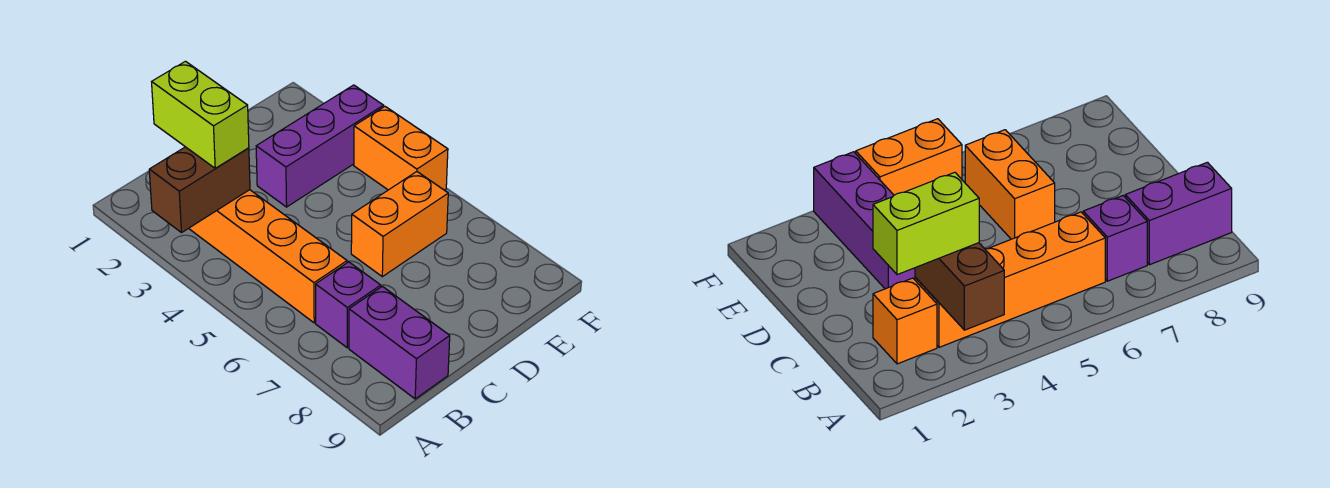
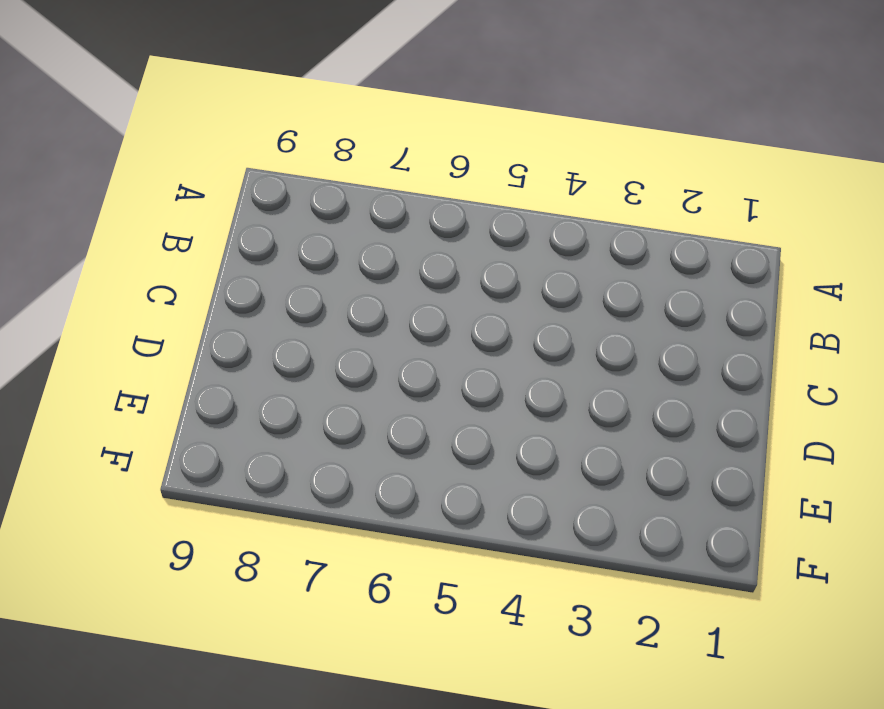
none -> orange 1x1 brick [873,278,937,364]
none -> orange 1x4 brick [189,190,347,323]

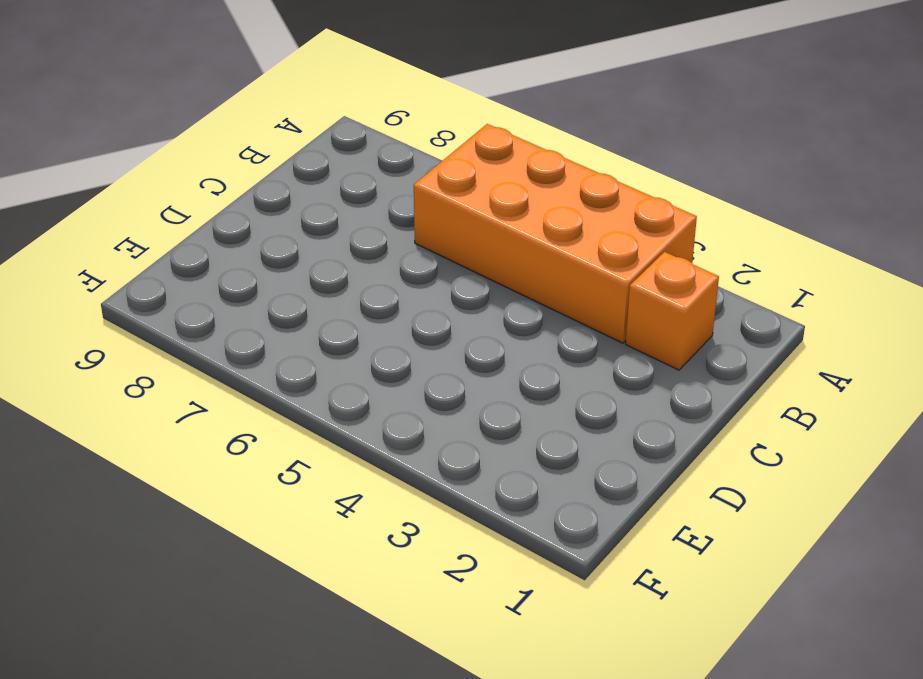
orange 2x4 brick [414,124,697,343] -> orange 1x4 brick [189,190,347,323]
none -> purple 1x1 brick [316,262,381,348]
none -> purple 1x2 brick [349,286,450,399]

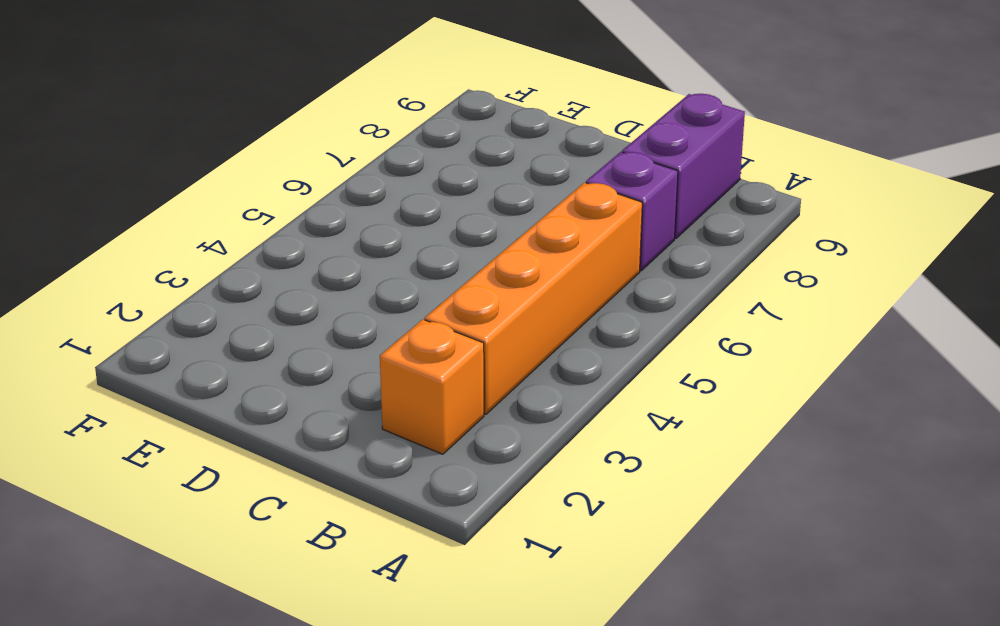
none -> purple 1x3 brick [256,85,384,207]
none -> orange 1x2 brick [351,172,448,277]

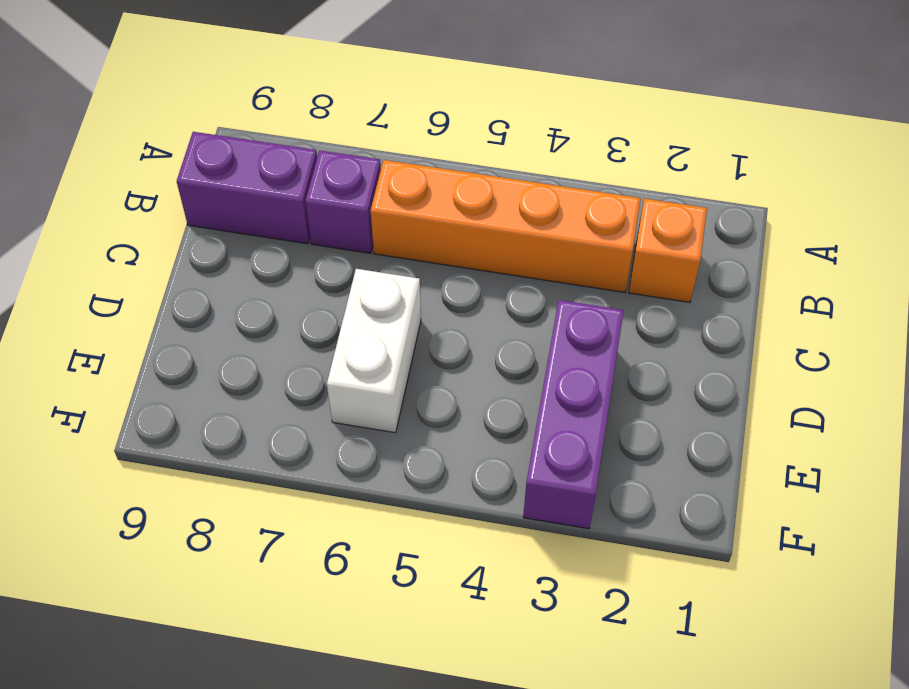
white 1x2 brick [327,269,421,433] -> orange 1x2 brick [351,172,448,277]
none -> orange 1x2 brick [354,107,448,190]
none -> brown 1x2 brick [149,147,250,233]

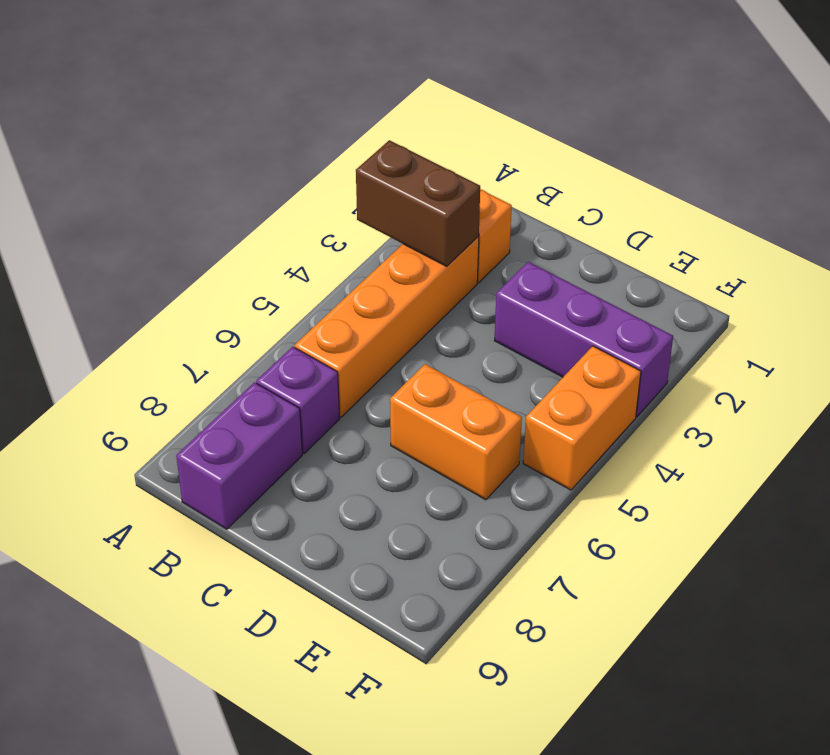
none -> lime 1x2 brick [152,61,249,168]

